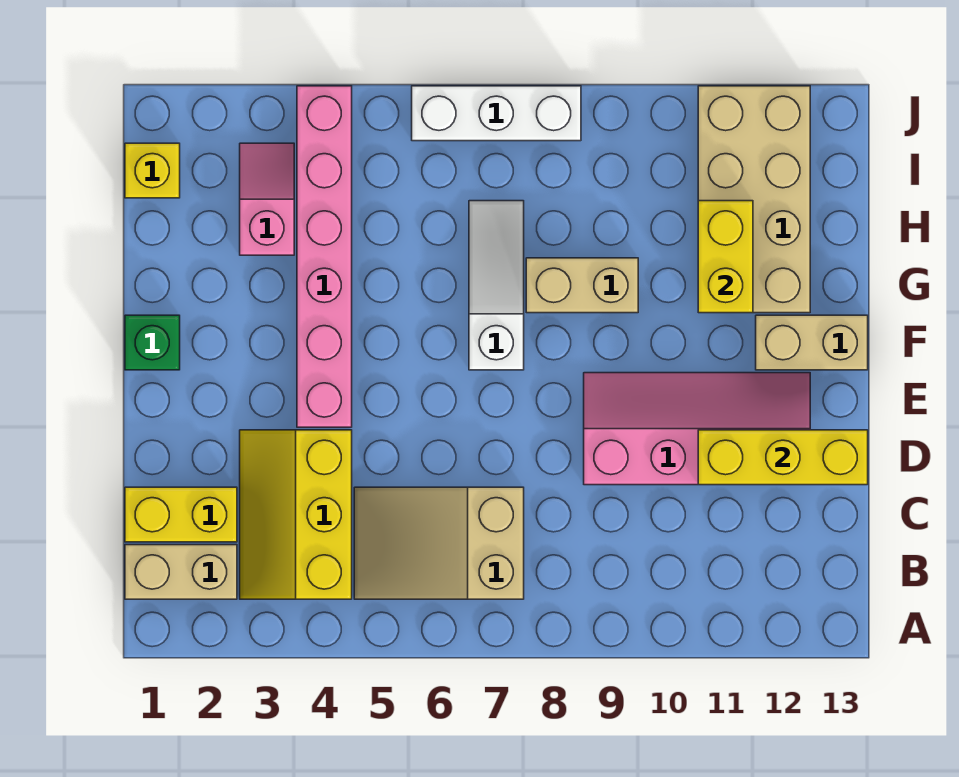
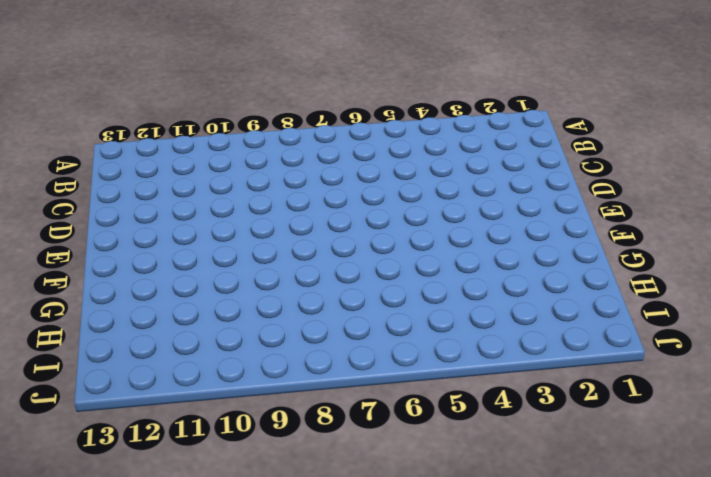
none -> tan 1x2 brick [125,545,237,599]
none -> yellow 2x3 slope [240,430,352,599]
none -> tan 2x3 slope [354,487,524,599]

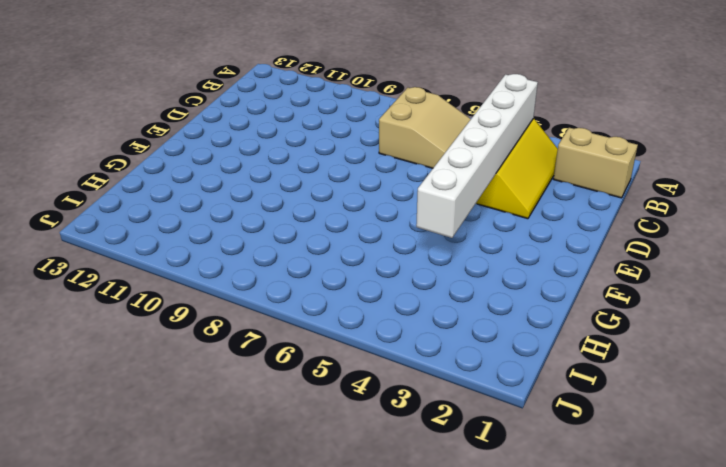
white 1x6 brick [416,74,538,238] -> none
none -> yellow 1x2 brick [125,487,237,542]
none -> pink 2x4 slope [584,373,810,485]
none -> pink 1x6 brick [297,86,352,427]

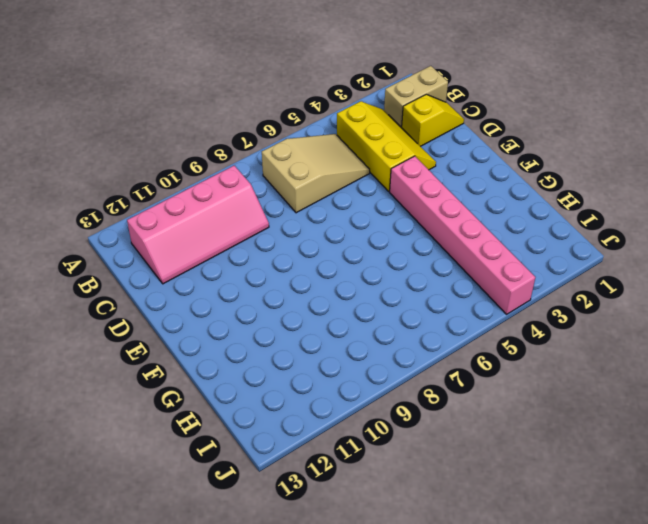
pink 2x4 slope [127,166,269,284] -> pink 2x4 slope moved to [584,373,810,485]
yellow 1x2 slope [402,94,464,146] -> yellow 1x2 brick [125,487,237,542]
none -> green 1x1 brick [125,315,180,370]
none -> white 1x3 slope [469,201,524,370]
none -> tan 1x2 brick [756,315,868,370]

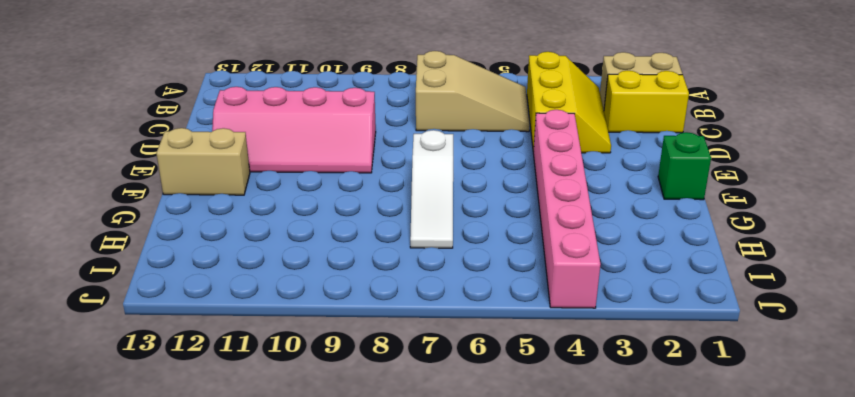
none -> tan 1x2 brick [526,258,638,313]
none -> tan 2x4 brick [698,86,810,313]
none -> pink 1x2 slope [240,143,294,255]

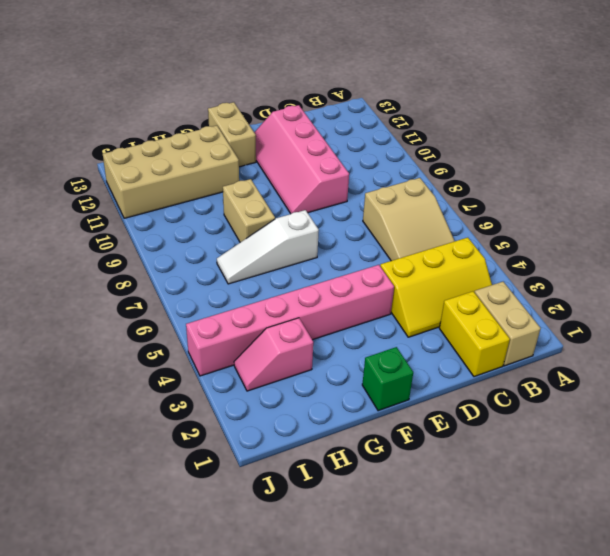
none -> yellow 1x1 brick [125,143,180,198]
none -> white 1x3 brick [412,86,581,141]
none -> yellow 1x3 brick [698,430,868,485]

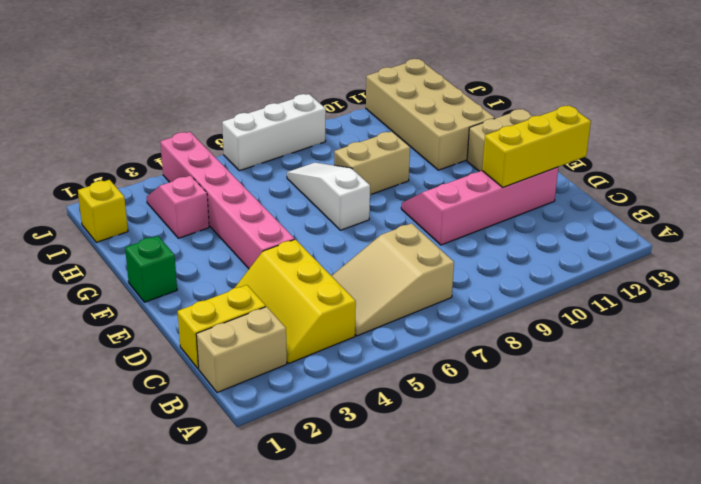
none -> yellow 1x2 brick [698,201,753,313]

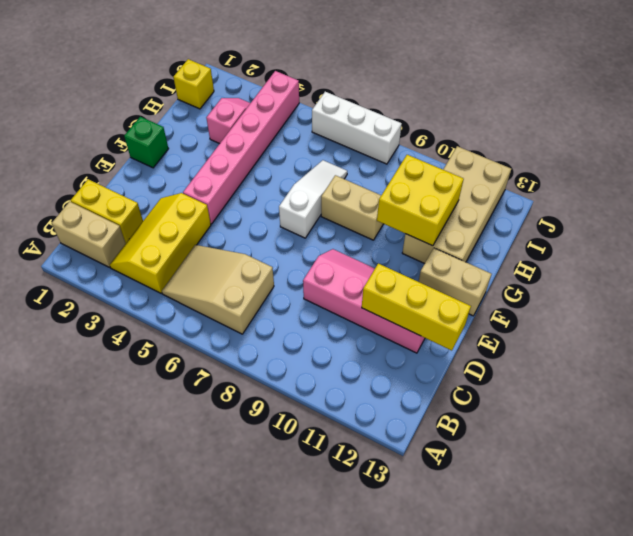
yellow 2x2 brick [377,155,464,246] -> yellow 1x2 brick [698,201,753,313]

